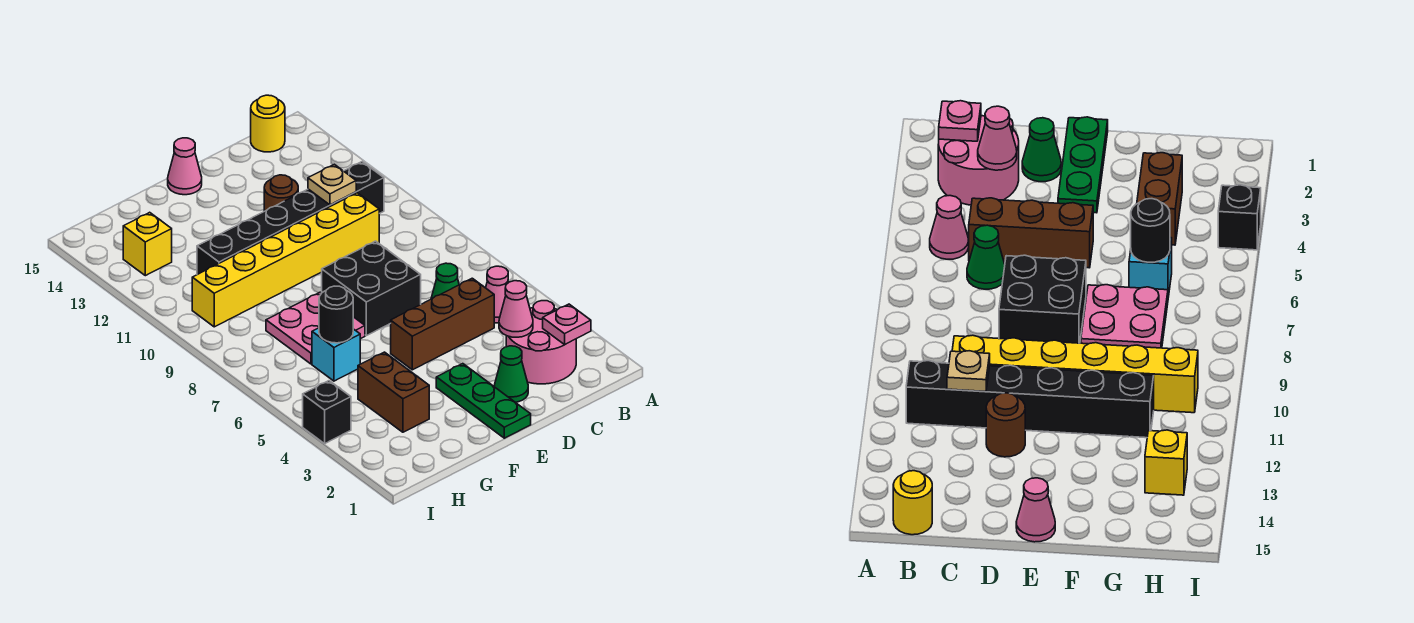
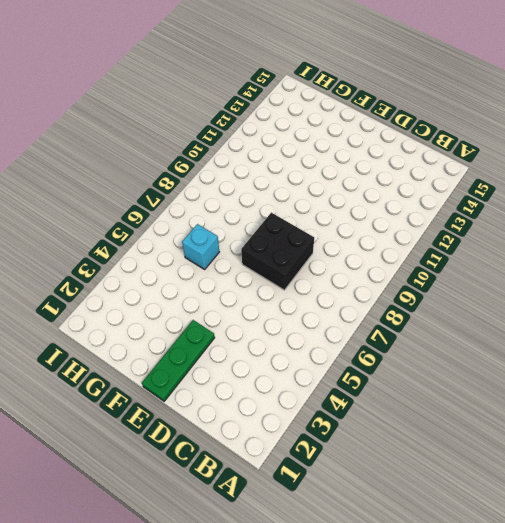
none -> pink 2x2 round brick [506,301,576,384]
none -> pink 1x1 cone [486,266,509,323]
none -> black 1x6 brick [197,162,384,275]

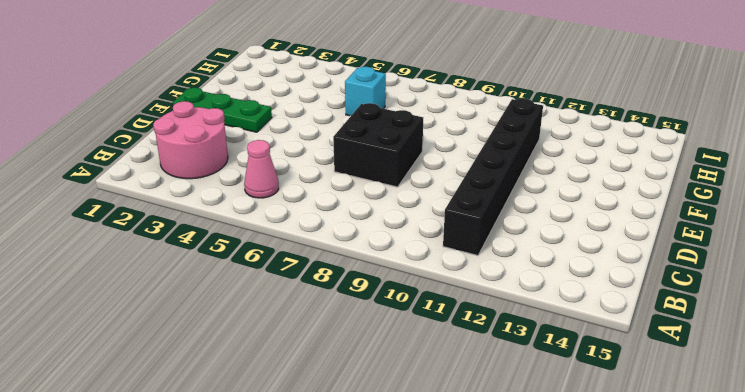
none -> yellow 1x1 round brick [251,95,285,152]
none -> brown 1x3 brick [391,278,494,370]
none -> green 1x1 cone [431,263,459,299]

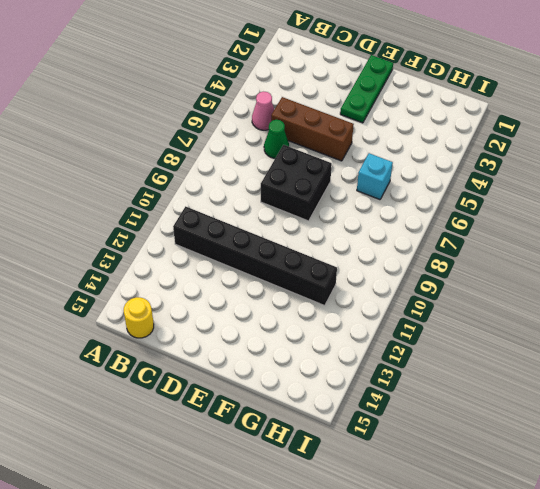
none -> pink 2x2 round brick [506,301,576,384]
none -> yellow 1x6 brick [192,193,379,327]
none -> green 1x1 cone [494,346,528,402]

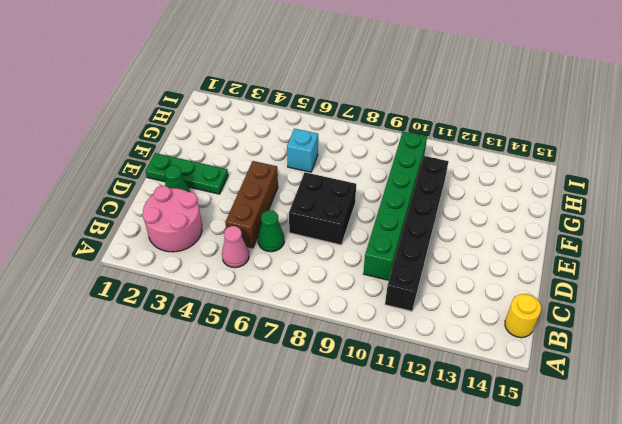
green 1x6 brick [363,132,427,280] -> yellow 1x6 brick [192,193,379,327]
none -> brown 1x1 round brick [264,175,298,211]
none -> pink 1x1 cone [168,138,202,195]
none -> pink 2x2 plate [266,292,365,364]

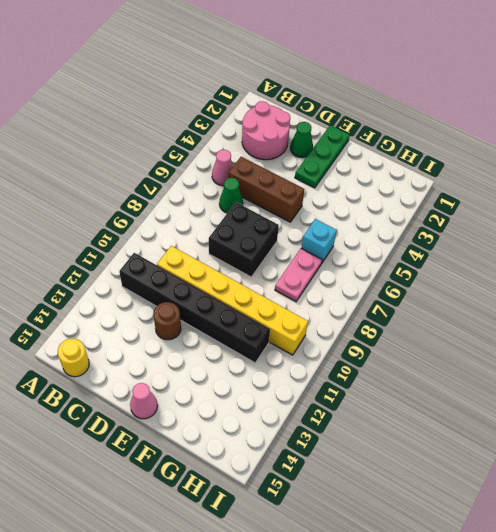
pink 1x2 plate [275,249,322,301] -> pink 2x2 plate [266,292,365,364]
none -> brown 1x2 brick [358,352,429,432]
none -> yellow 1x1 brick [123,212,172,276]
none -> black 1x1 brick [303,381,351,444]

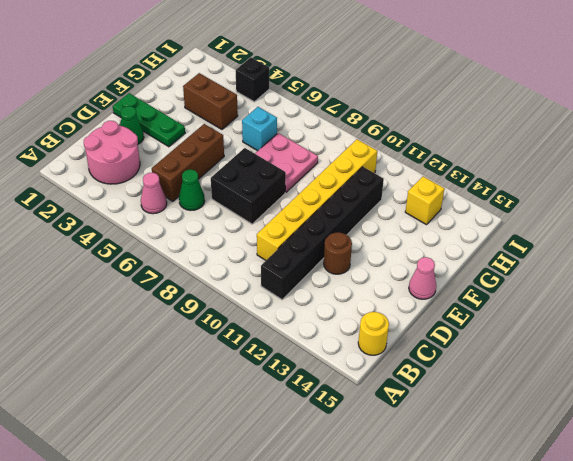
none -> pink 1x1 plate [543,304,591,345]
none -> pink 1x1 cone [499,281,533,337]
none -> tan 1x1 plate [308,164,356,205]

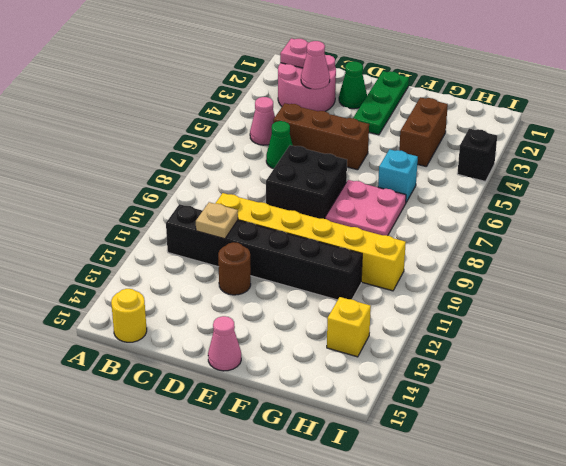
none -> black 1x1 round brick [319,286,353,343]

